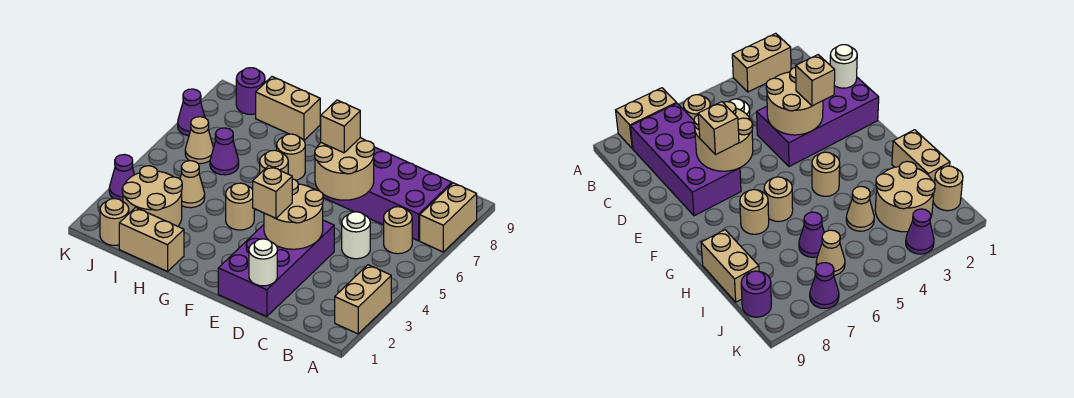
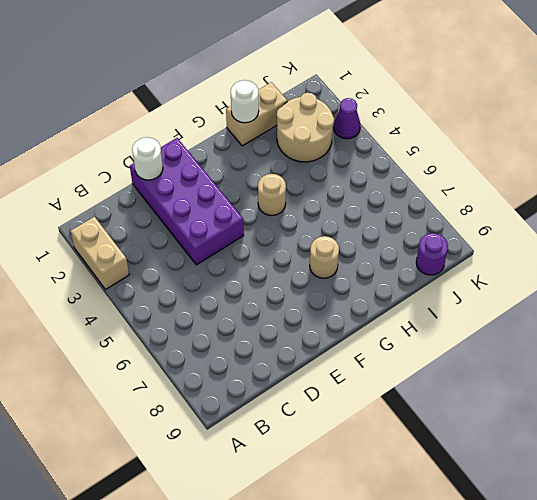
white 1x1 round brick [231,80,259,123] -> white 1x1 round brick moved to [342,212,370,259]
none -> tan 1x2 brick [420,183,477,252]
none -> tan 1x1 round brick [384,207,412,254]
none -> purple 2x4 brick [323,147,452,241]

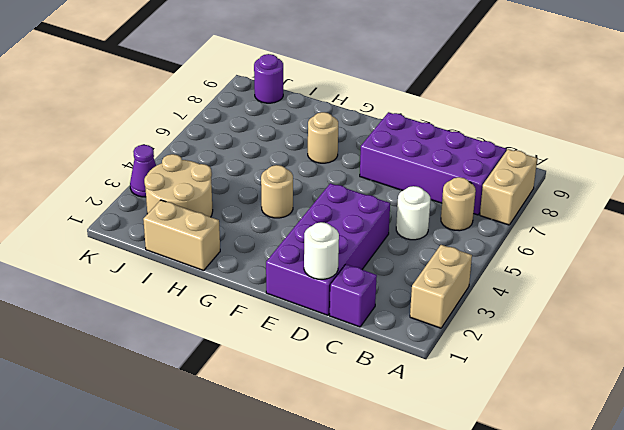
purple 1x1 brick [330,264,377,327] -> none
none -> tan 1x1 round brick [260,150,288,174]
none -> tan 1x2 brick [256,77,320,140]
none -> tan 1x1 cone [180,161,205,208]

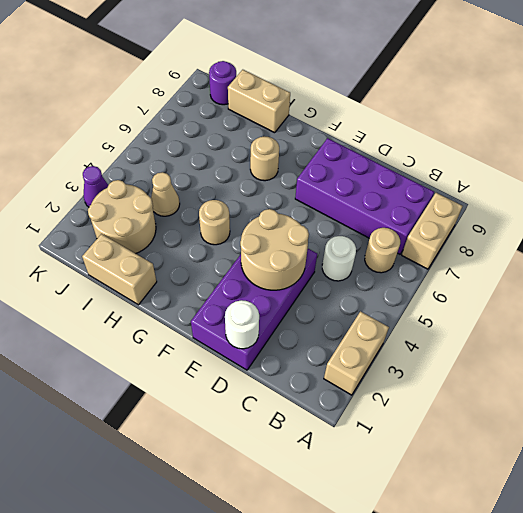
none -> tan 1x1 round brick [260,150,288,174]
none -> purple 1x1 cone [210,128,239,175]
none -> tan 1x1 round brick [100,199,129,245]

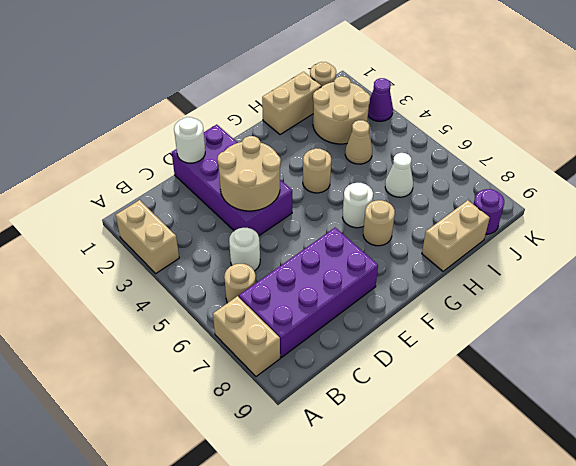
white 1x1 round brick [343,183,373,228] -> tan 1x1 round brick [260,150,288,174]
white 1x1 cone [385,153,413,197] -> purple 1x1 cone [210,128,239,175]
none -> tan 1x1 cone [185,117,213,164]
none -> purple 1x1 cone [178,89,205,136]
none -> tan 2x2 round brick [315,138,374,200]

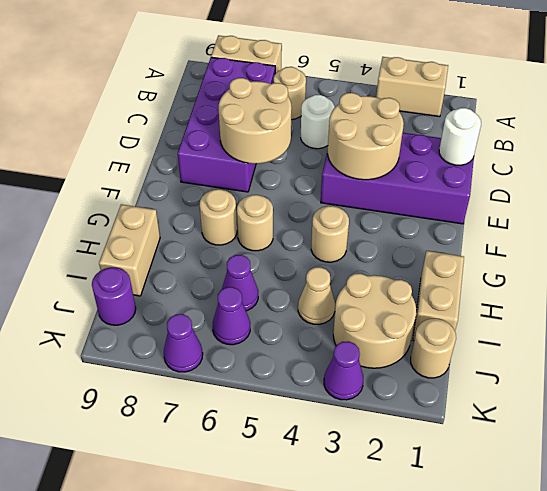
purple 1x1 cone [212,287,250,345] -> tan 1x1 cone [185,117,213,164]
none -> tan 1x1 brick [253,166,292,218]
none -> tan 1x1 brick [320,100,360,153]

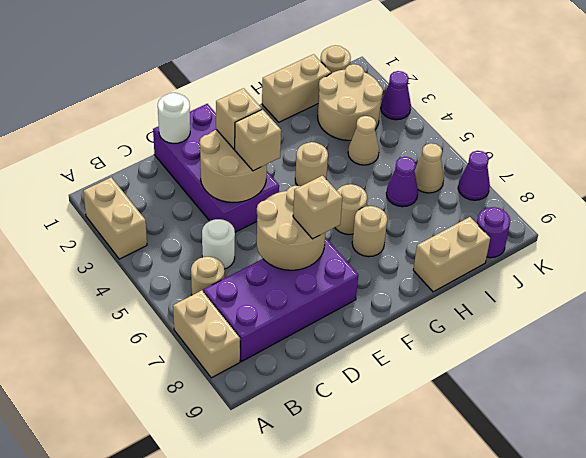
tan 1x1 brick [235,110,281,171] -> none

